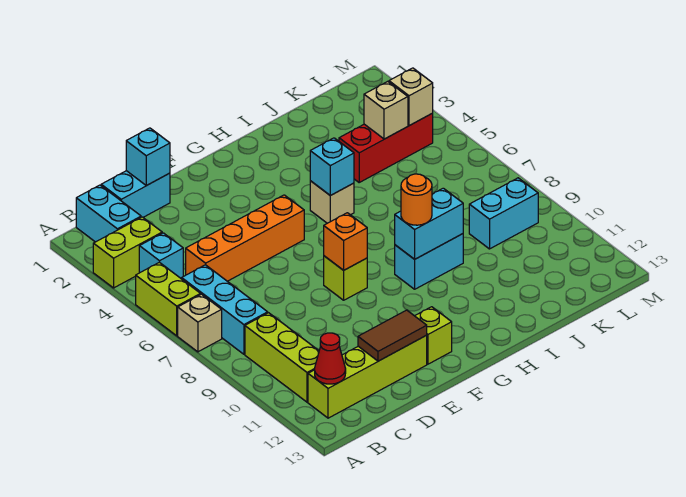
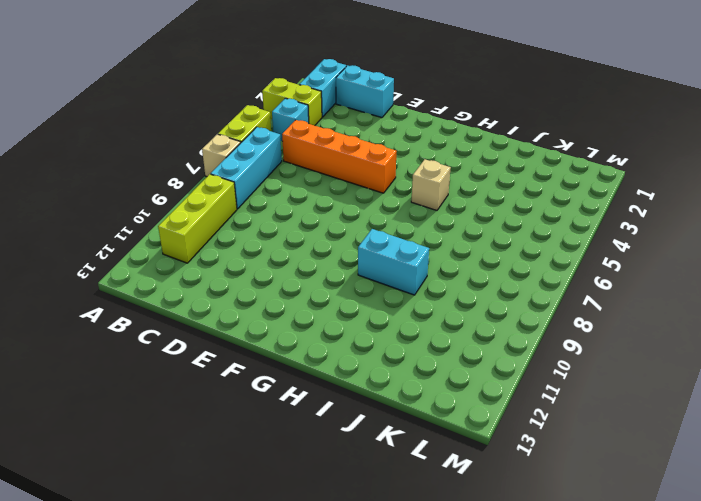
none -> lime 1x4 brick [308,335,427,418]
none -> lime 1x1 brick [324,256,367,300]
none -> lime 1x1 brick [415,307,452,364]

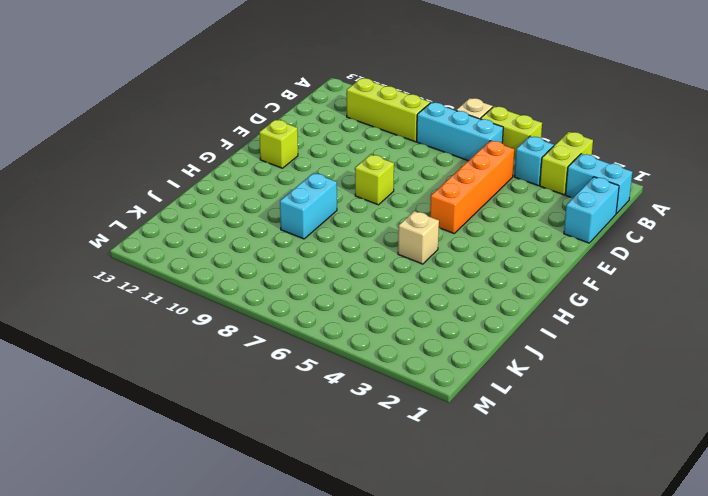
none -> lime 1x4 brick [308,335,427,418]
none -> red 1x3 brick [339,113,433,182]
none -> cyan 1x2 brick [469,178,538,249]

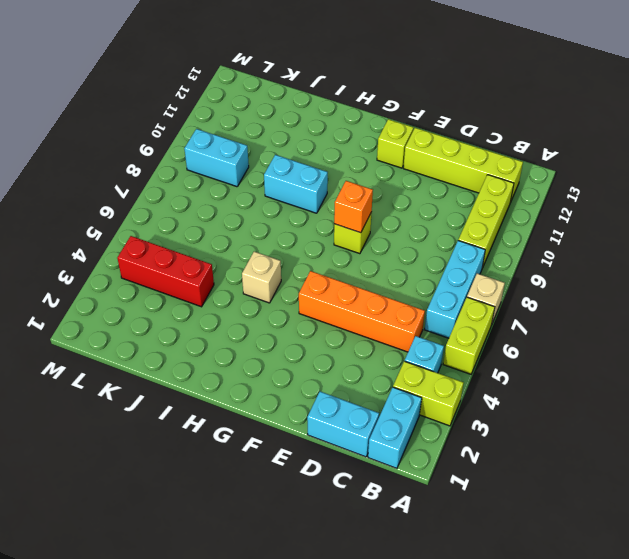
none -> red 1x1 cone [315,333,346,384]
none -> cyan 1x1 brick [126,128,170,186]
none -> brown 1x2 tile [358,310,427,361]

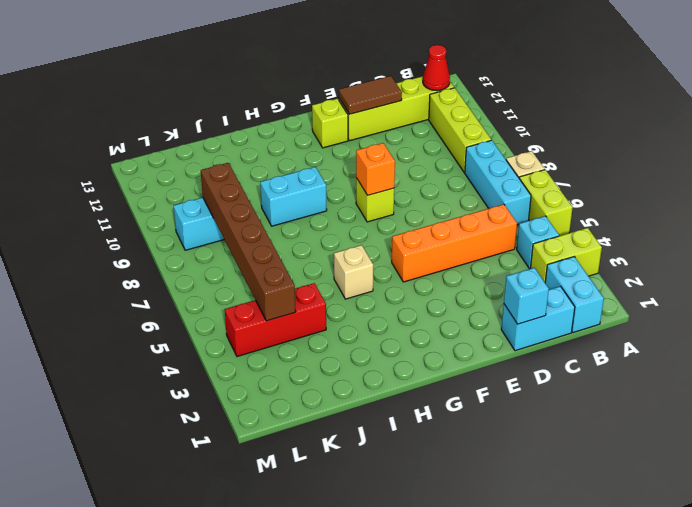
brown 1x6 brick [201,163,295,321] -> tan 1x1 brick [364,81,408,139]
none -> cyan 1x1 brick [310,138,354,196]
none -> cyan 1x2 brick [395,188,463,259]
none -> tan 1x1 brick [389,68,433,126]

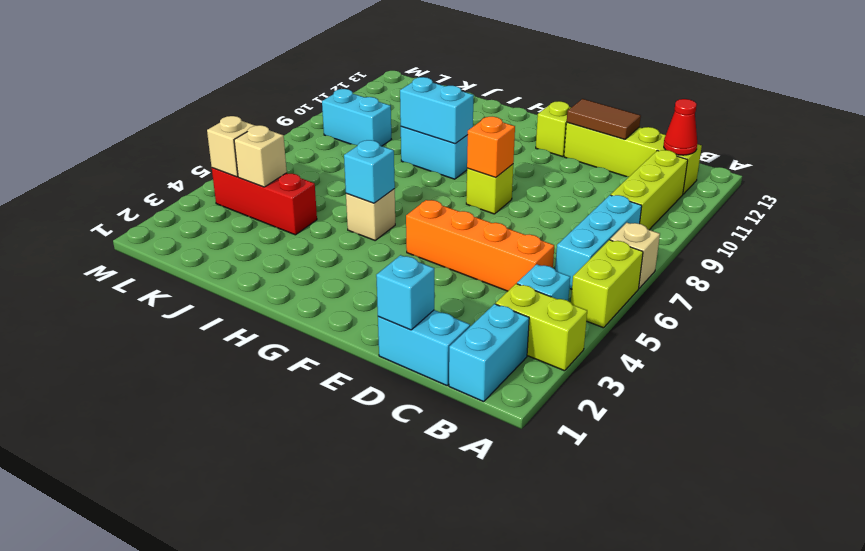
none -> orange 1x1 round brick [401,174,432,225]

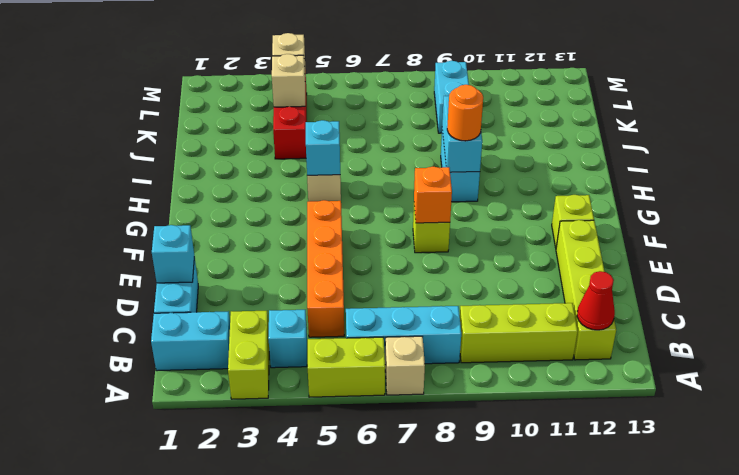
none -> brown 1x2 tile [358,310,427,361]

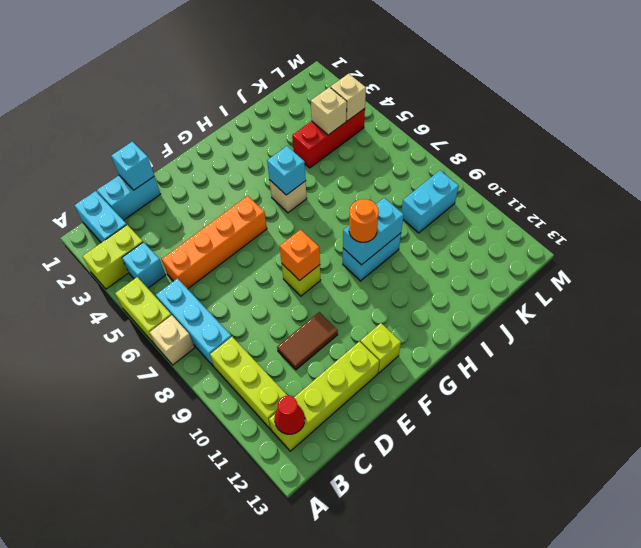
brown 1x2 tile [277,312,338,370] -> brown 1x2 tile moved to [358,310,427,361]

